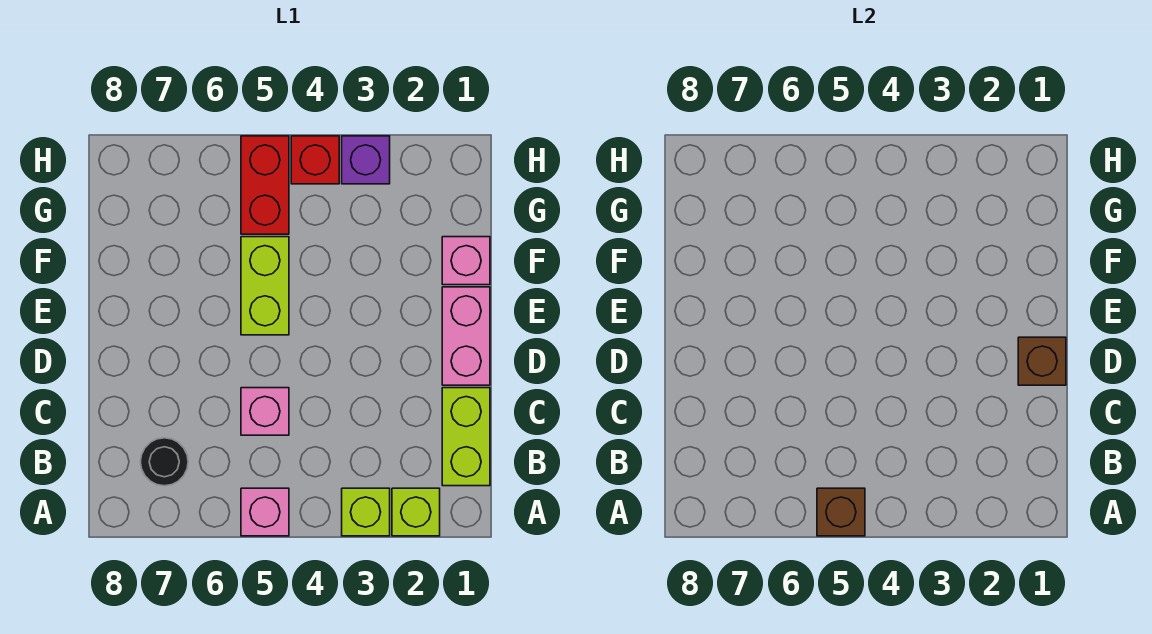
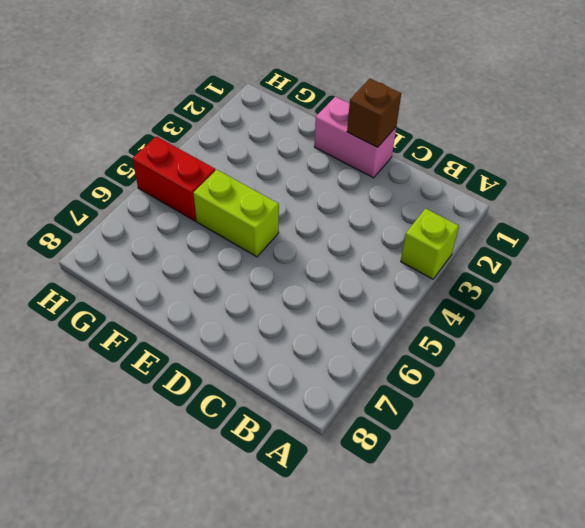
none -> lime 1x1 brick [392,488,440,536]
none -> pink 1x1 brick [241,488,289,536]
none -> lime 1x2 brick [442,388,490,486]

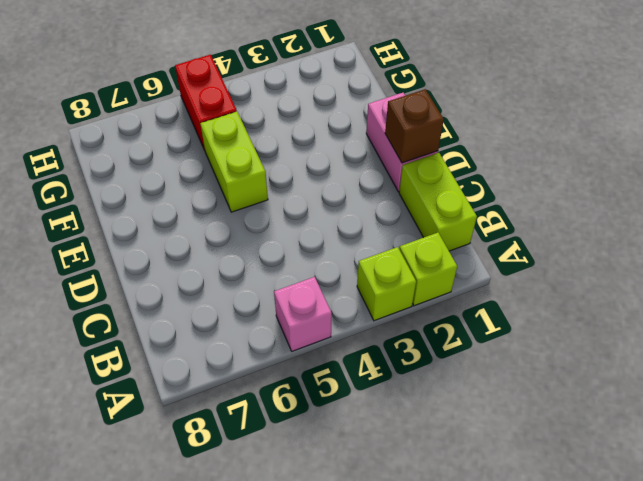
none -> black 1x1 round brick [140,438,188,486]
none -> pink 1x1 brick [241,388,289,435]
none -> pink 1x1 brick [442,237,490,285]

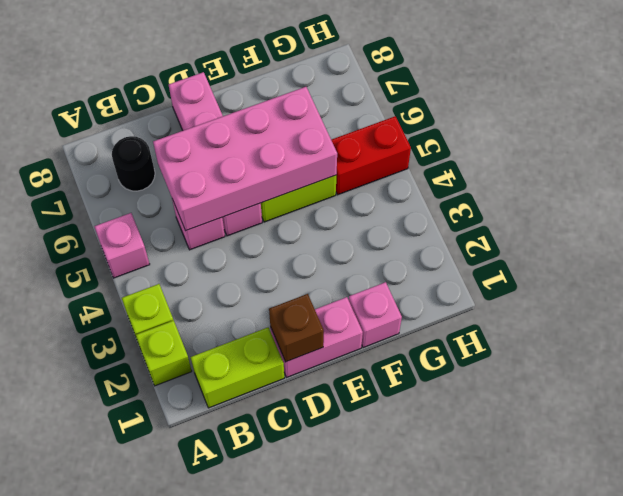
pink 2x4 brick [153,87,337,231] -> none
pink 1x4 brick [169,72,262,236] -> none
none -> purple 1x1 brick [342,136,390,184]
none -> red 1x1 brick [291,136,339,184]
none -> brown 1x1 brick [817,488,865,536]

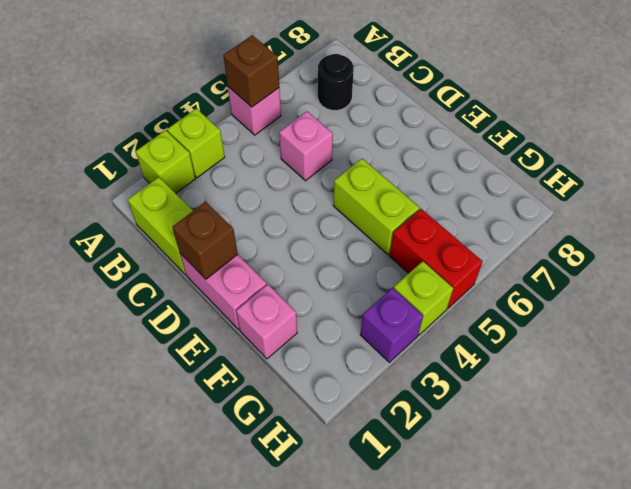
lime 1x1 brick [394,261,453,335] -> red 1x1 brick [291,136,339,184]

